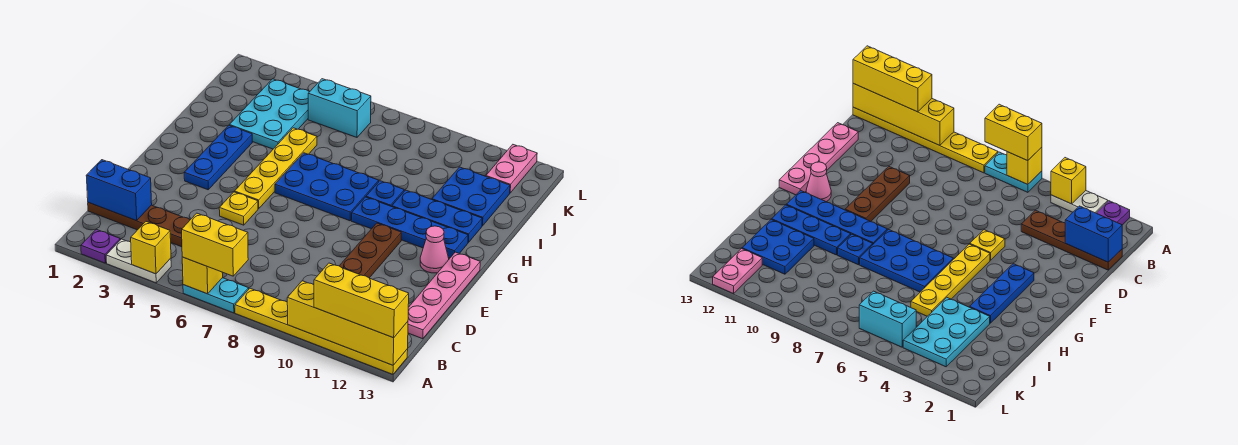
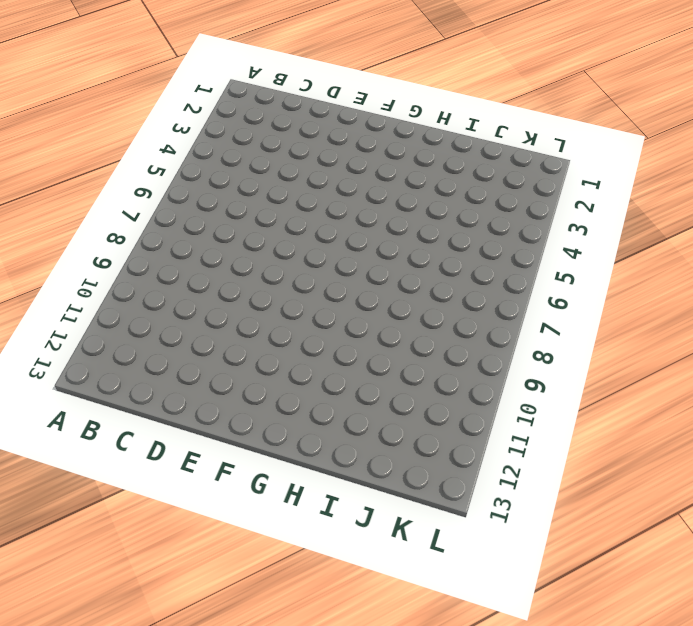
none -> purple 1x1 plate [81,229,120,263]
none -> white 1x2 plate [106,239,171,283]
none -> cyan 1x2 plate [183,278,249,313]

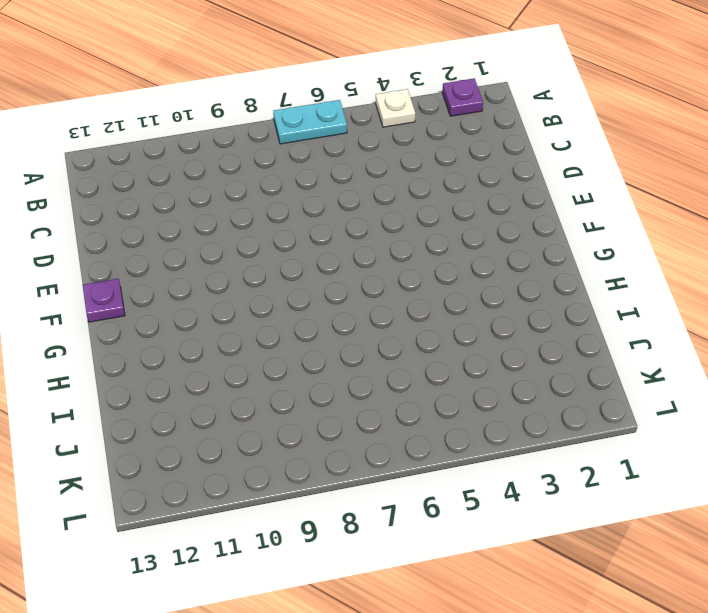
white 1x1 plate [375,89,415,127] -> white 1x2 plate [106,239,171,283]
purple 1x1 plate [83,279,125,322] -> pink 1x4 plate [408,252,480,339]
none -> yellow 1x6 plate [235,288,408,374]
none -> brown 1x4 plate [88,202,190,247]
none -> brown 1x3 plate [340,223,401,278]

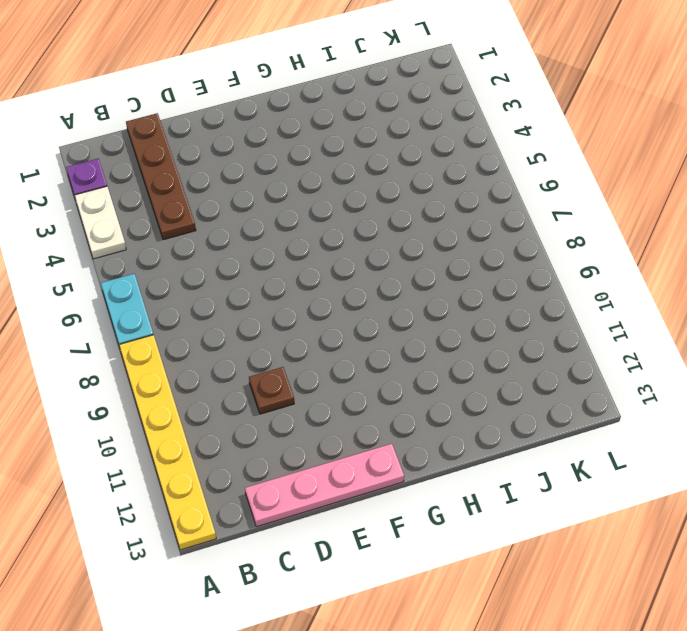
brown 1x1 plate [249,367,294,414] -> brown 1x3 plate [340,223,401,278]
none -> yellow 1x1 plate [219,192,258,225]
none -> blue 1x3 plate [184,126,252,190]
none -> yellow 1x4 plate [235,128,317,209]

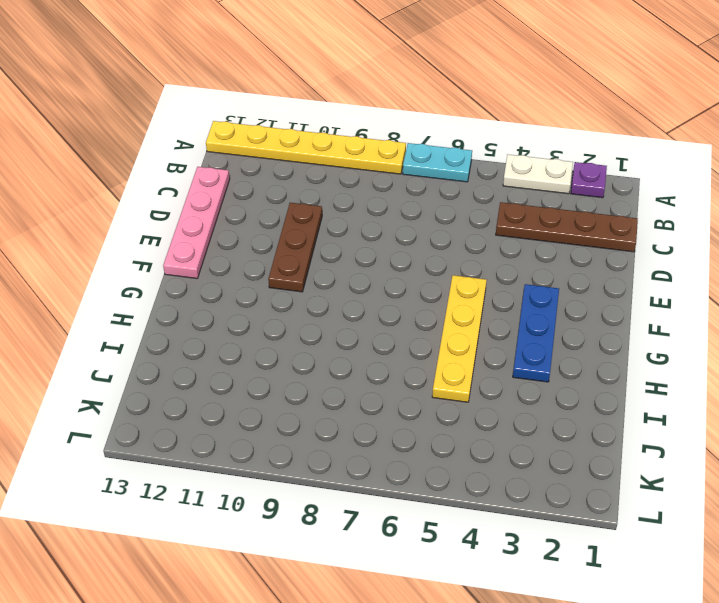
none -> yellow 1x1 plate [219,192,258,225]
none -> pink 1x1 cone [420,226,449,273]
none -> blue 2x3 plate [275,153,379,221]

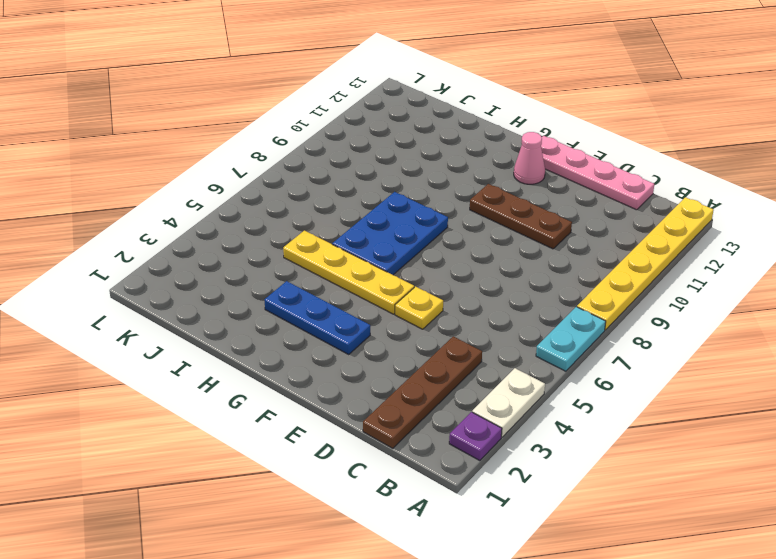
none -> blue 1x4 plate [352,197,468,258]
none -> blue 1x1 plate [366,181,404,207]
none -> blue 1x3 plate [392,190,482,243]

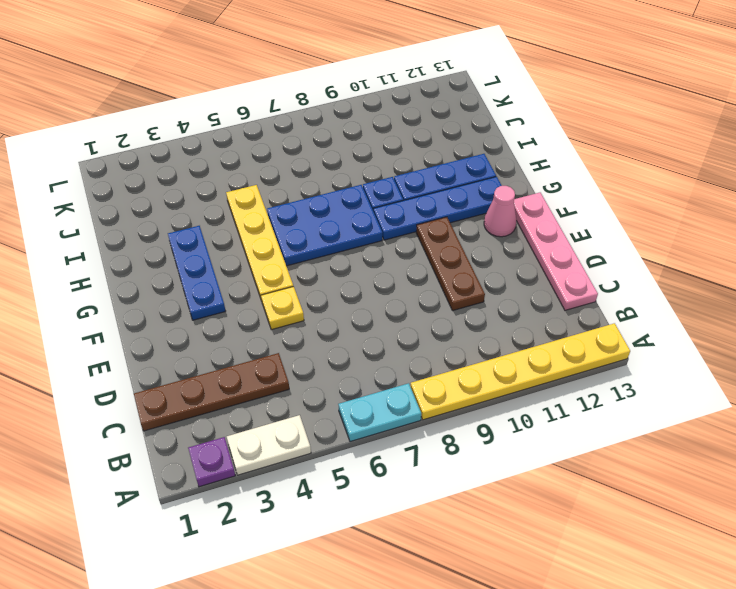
none -> cyan 2x3 plate [229,79,309,149]
none -> blue 2x2 plate [432,167,510,226]
none -> cyan 1x2 brick [308,79,371,137]

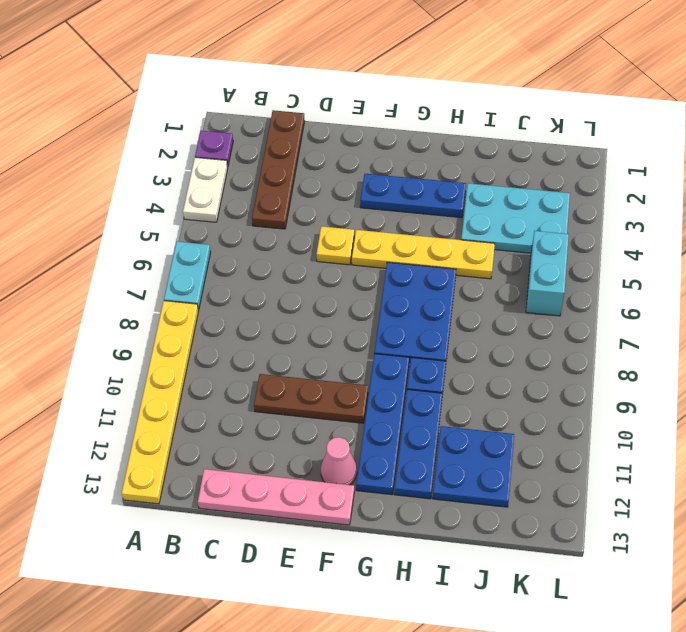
none -> pink 1x2 plate [486,145,537,193]
none -> yellow 1x1 brick [131,222,171,274]
none -> yellow 1x1 brick [182,257,223,294]

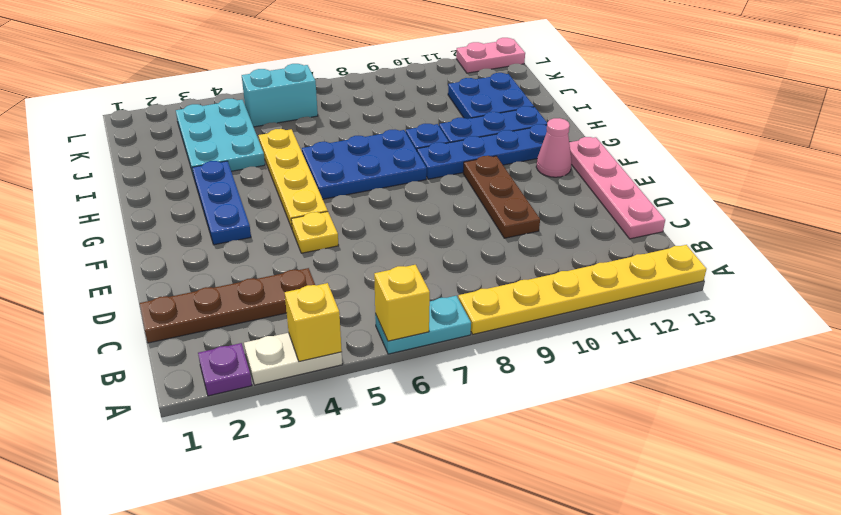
pink 1x2 plate [456,38,525,73] -> pink 1x2 plate turned to [486,145,537,193]
none -> yellow 1x4 brick [287,281,408,365]
none -> blue 1x2 brick [86,160,152,221]
none -> yellow 1x2 brick [182,213,248,276]

